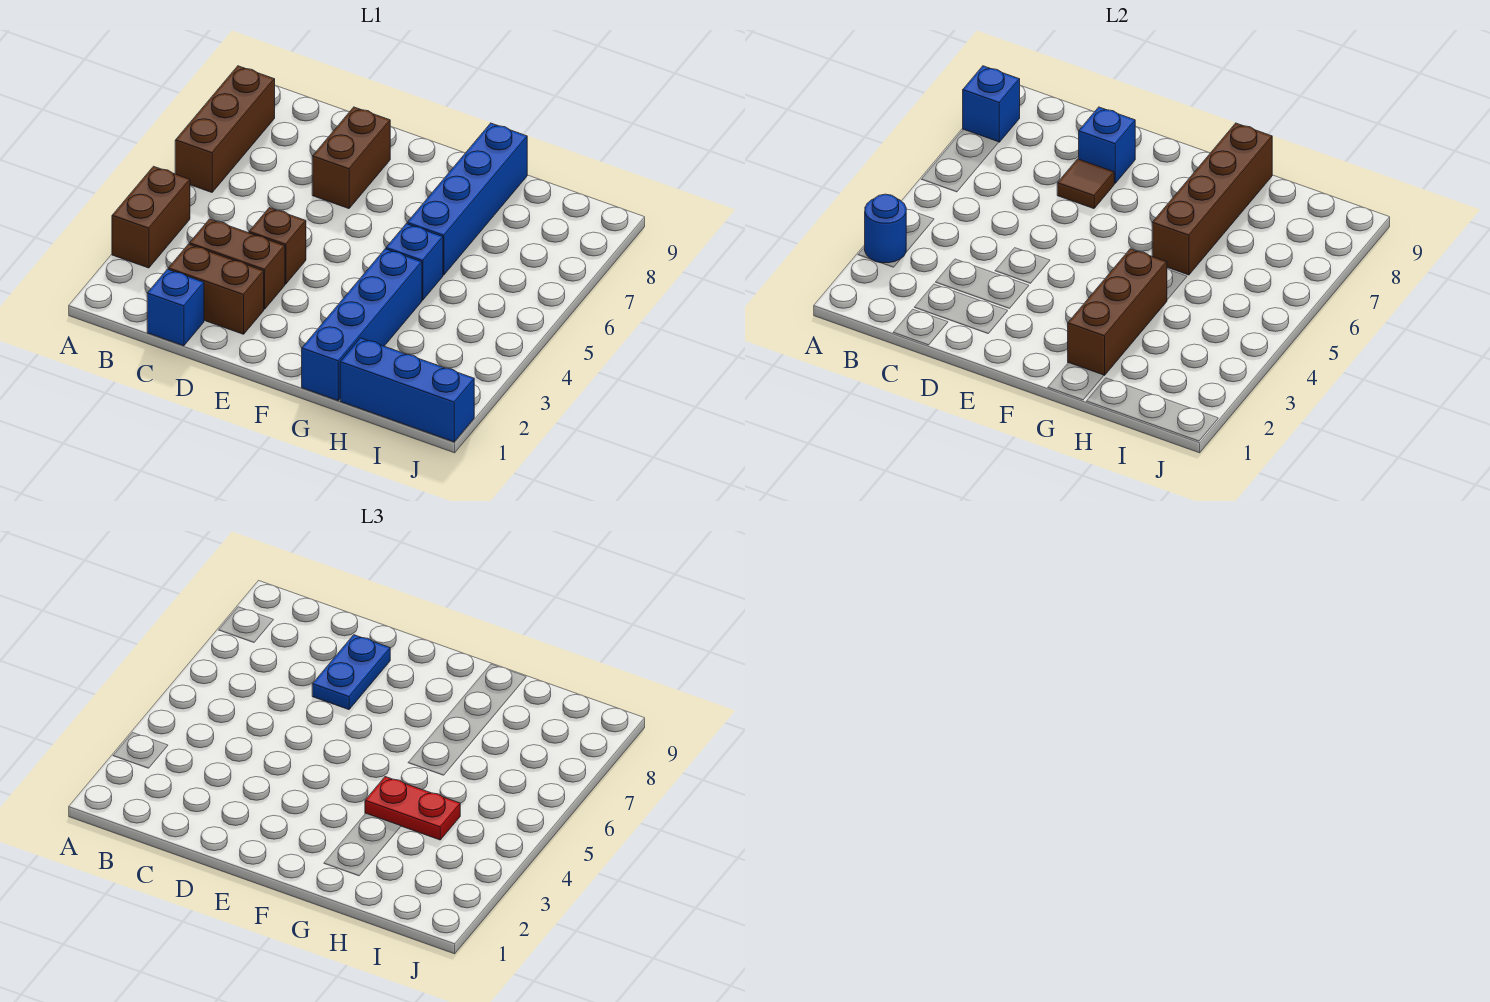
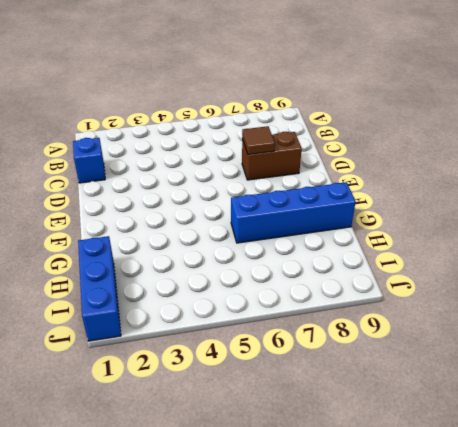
none -> brown 1x2 brick [112,166,190,268]
none -> brown 1x3 brick [175,66,275,192]
none -> brown 1x2 brick [168,244,264,334]

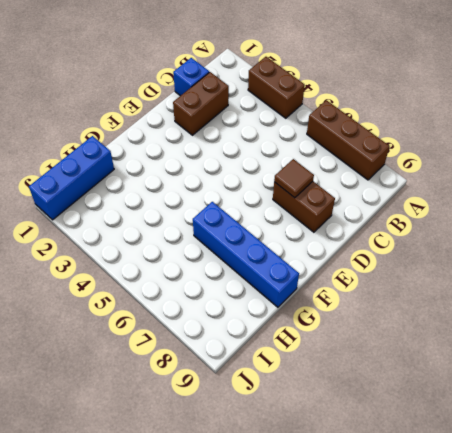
none -> brown 1x2 brick [189,219,285,309]
none -> brown 1x1 brick [249,208,306,284]
none -> blue 1x4 brick [302,249,422,401]

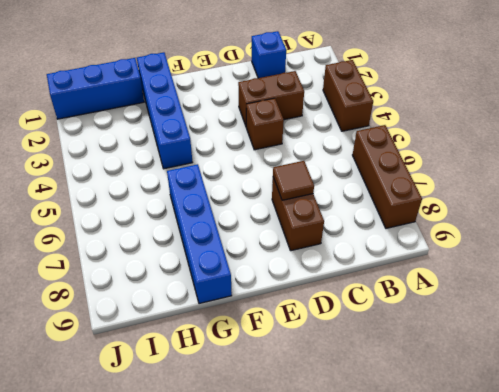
none -> brown 1x2 brick [168,244,264,334]
none -> blue 1x1 brick [386,224,443,300]
none -> blue 1x1 round brick [865,194,906,263]

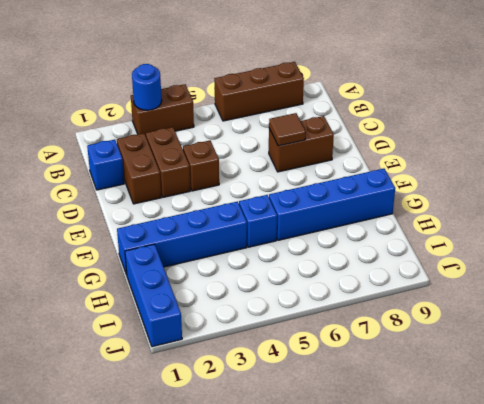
none -> blue 1x1 brick [963,66,1020,142]
none -> blue 1x1 brick [1079,107,1135,183]
none -> brown 1x3 brick [1068,249,1167,376]

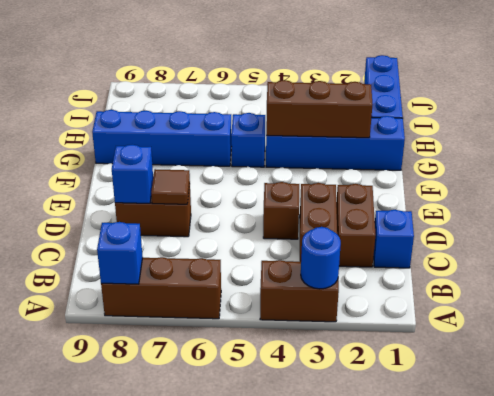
none -> brown 1x4 brick [1152,123,1272,275]
none -> blue 1x2 plate [312,635,390,710]
none -> red 1x2 plate [365,777,460,840]

